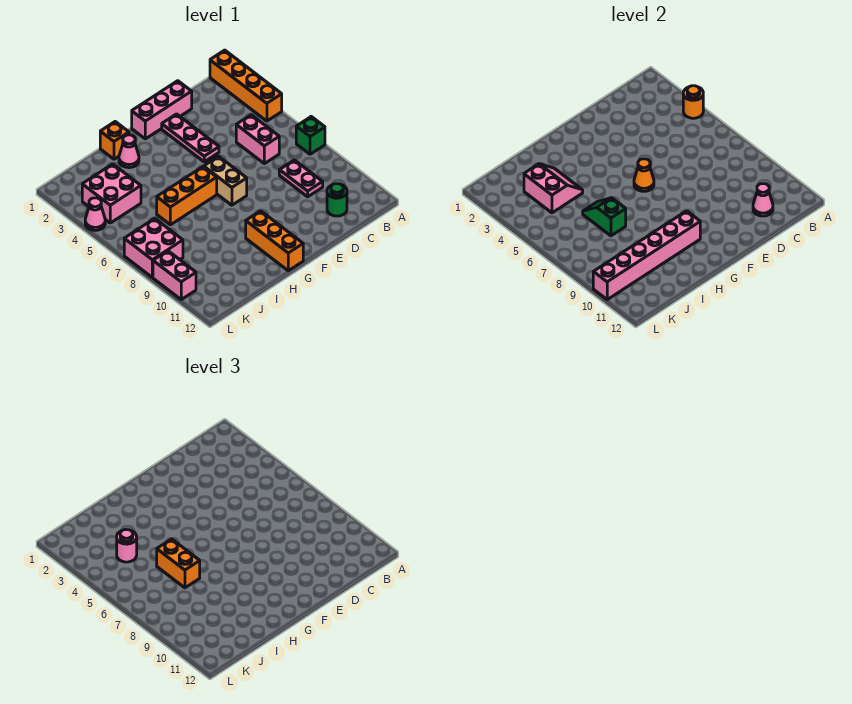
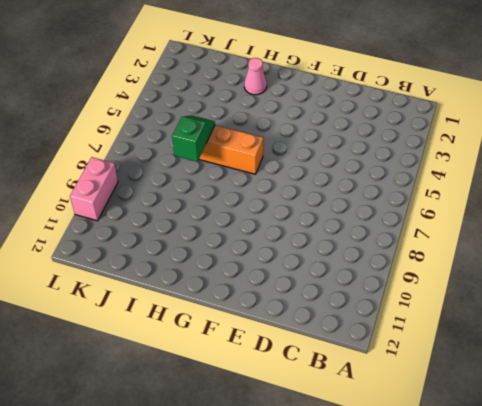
none -> orange 1x4 brick [210,50,282,121]
none -> green 1x1 brick [296,117,325,154]
none -> pink 1x2 brick [236,115,279,164]

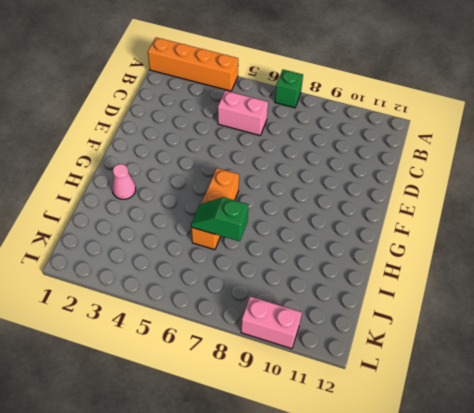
none -> pink 1x2 plate [279,160,323,197]
none -> green 1x1 round brick [327,184,347,216]
none -> pink 1x3 brick [132,81,192,139]

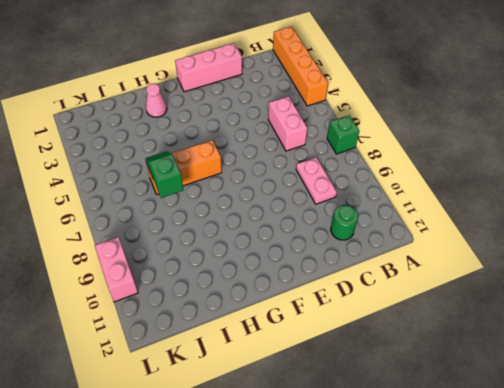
none -> pink 1x3 plate [162,114,219,162]
none -> tan 1x2 brick [204,156,247,205]
none -> orange 1x3 brick [246,211,303,271]

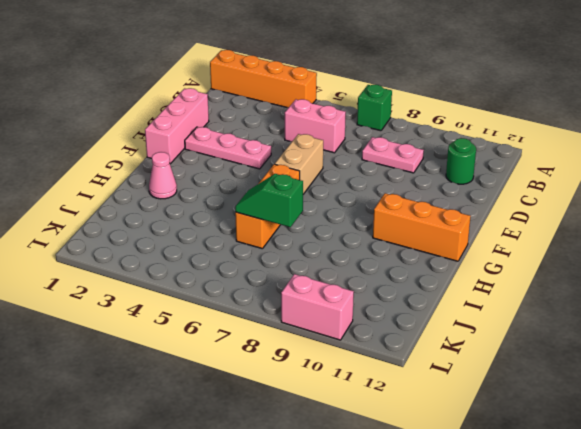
tan 1x2 brick [275,134,323,194] -> tan 1x2 brick turned to [204,156,247,205]
none -> orange 1x1 brick [100,122,129,159]
none -> pink 2x2 brick [82,164,141,223]
none -> pink 2x2 brick [124,219,183,277]

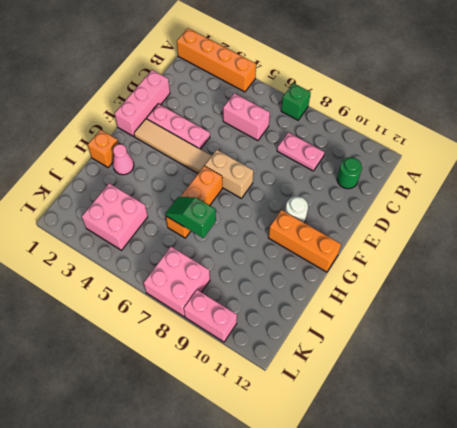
tan 1x4 tile [134,119,211,173] -> none
white 1x1 round brick [285,196,308,223] -> none
none -> pink 1x1 cone [85,198,105,230]
none -> orange 1x1 round brick [683,86,703,118]
none -> pink 1x1 cone [753,184,773,216]

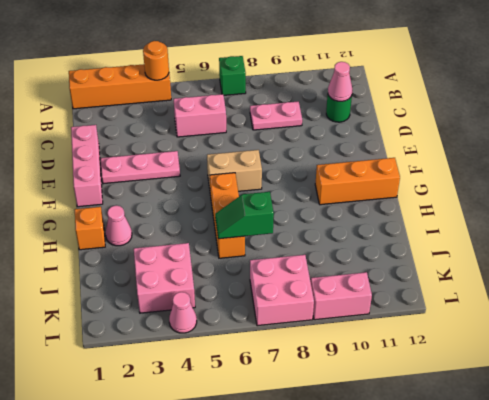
none -> orange 1x1 cone [634,159,654,191]
none -> pink 1x6 brick [593,211,700,299]
none -> pink 2x2 slope [524,164,583,213]

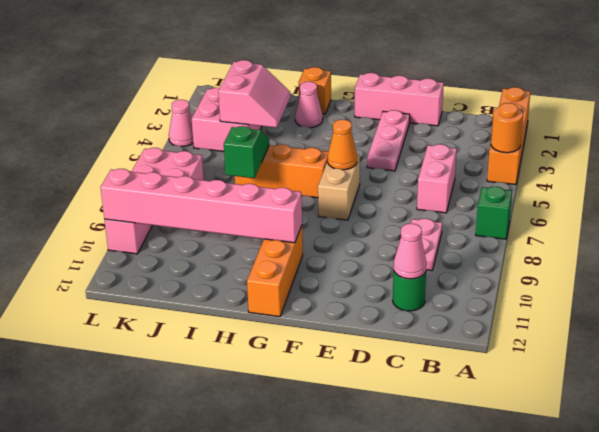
none -> orange 1x2 brick [157,539,200,588]
none -> pink 1x1 round brick [117,529,137,562]

